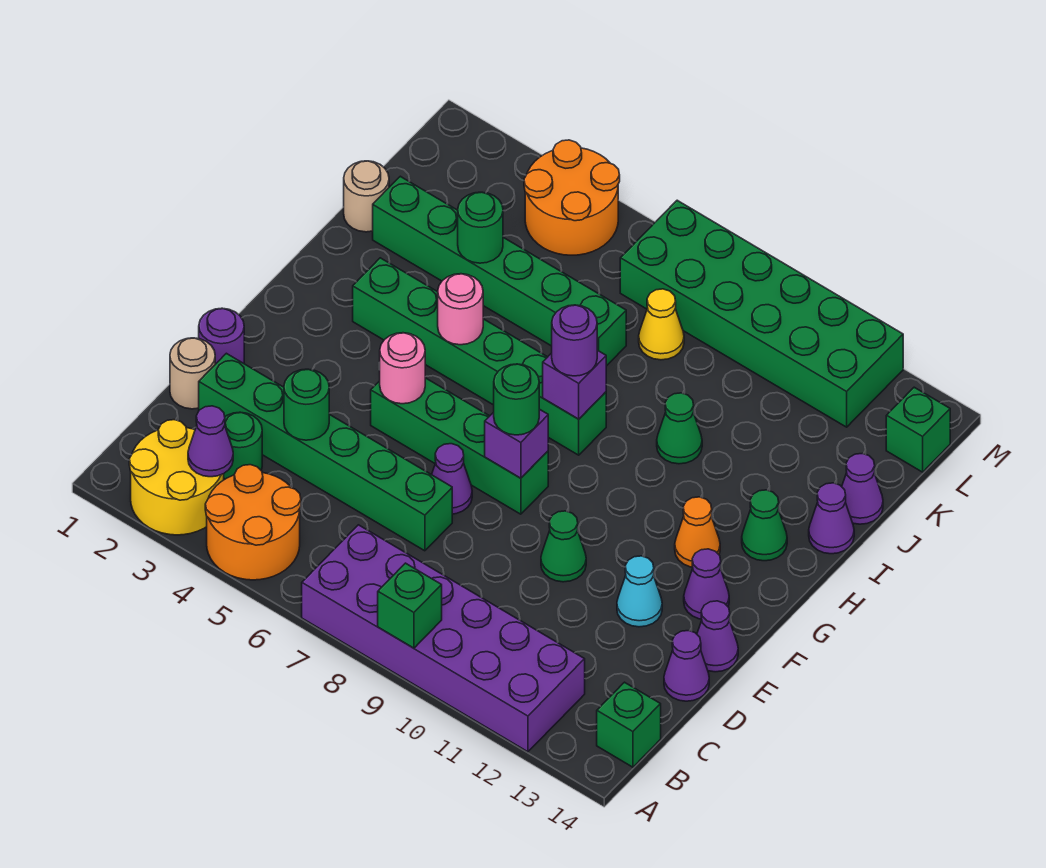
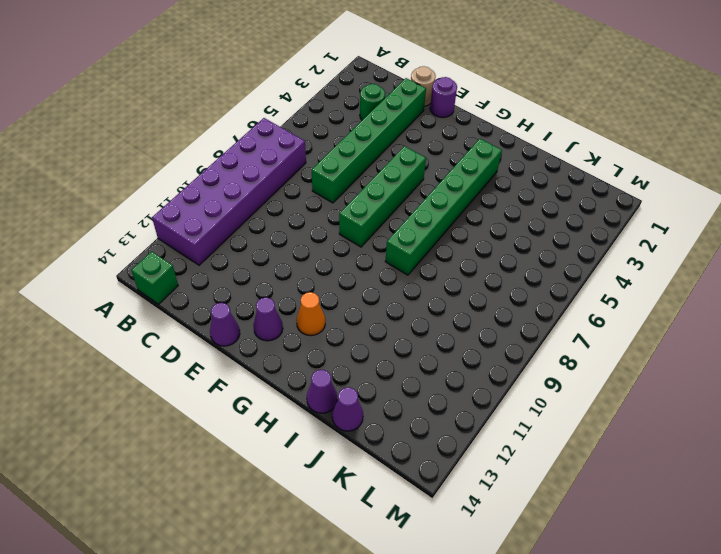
none -> yellow 2x2 round brick [129,420,224,535]
none -> orange 2x2 round brick [205,465,301,580]
none -> purple 1x1 cone [664,631,709,701]
none -> purple 1x1 cone [432,444,472,514]

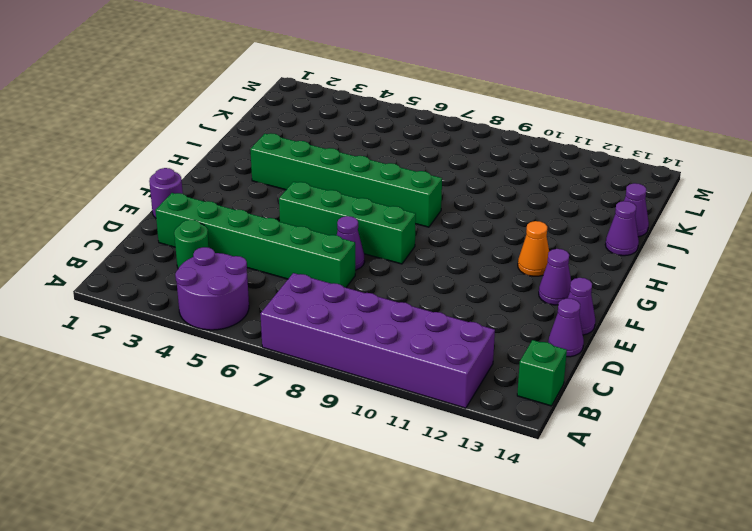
purple 2x2 round brick [175,247,249,330] -> orange 2x2 round brick [205,465,301,580]
none -> yellow 2x2 round brick [129,420,224,535]
none -> tan 1x1 round brick [170,338,215,409]
none -> green 1x1 cone [541,511,586,582]
none -> cyan 1x1 cone [617,556,662,627]

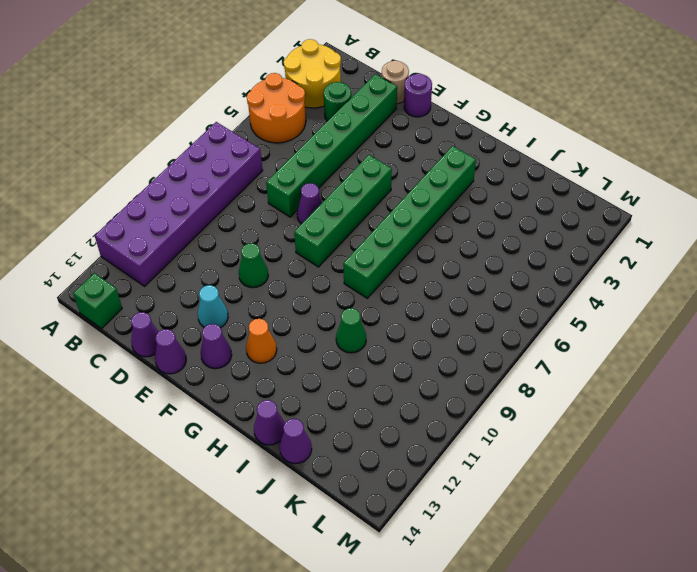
none -> green 1x1 cone [742,490,787,561]
none -> tan 1x1 round brick [344,161,389,232]
none -> green 1x6 brick [373,176,626,366]
none -> yellow 1x1 cone [639,289,684,360]

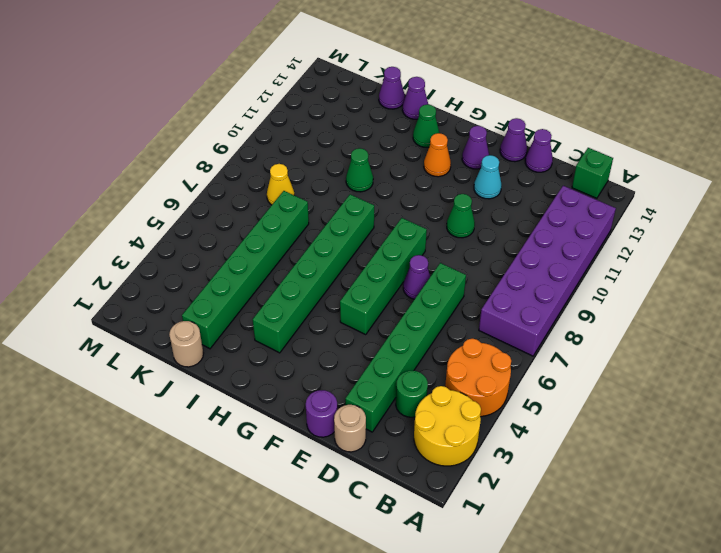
none -> orange 2x2 round brick [524,140,620,255]
none -> green 2x6 brick [620,200,903,427]
none -> green 1x1 brick [886,387,950,472]
none -> green 1x1 brick [378,563,442,648]

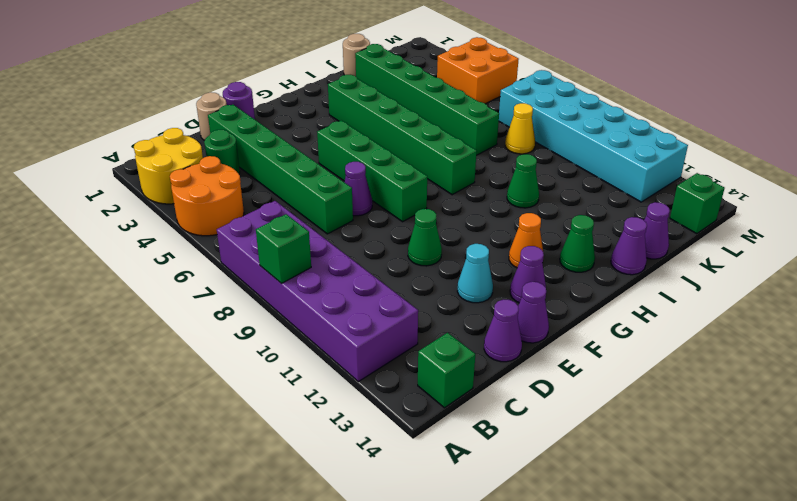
orange 2x2 brick [437,37,519,104] -> orange 2x2 round brick [524,140,620,255]
cyan 2x6 brick [499,70,688,202] -> green 2x6 brick [620,200,903,427]
none -> purple 1x1 cone [188,406,233,477]
none -> green 1x1 round brick [284,369,329,440]
none -> pink 1x1 round brick [380,333,425,404]
none -> purple 1x1 brick [485,409,548,478]

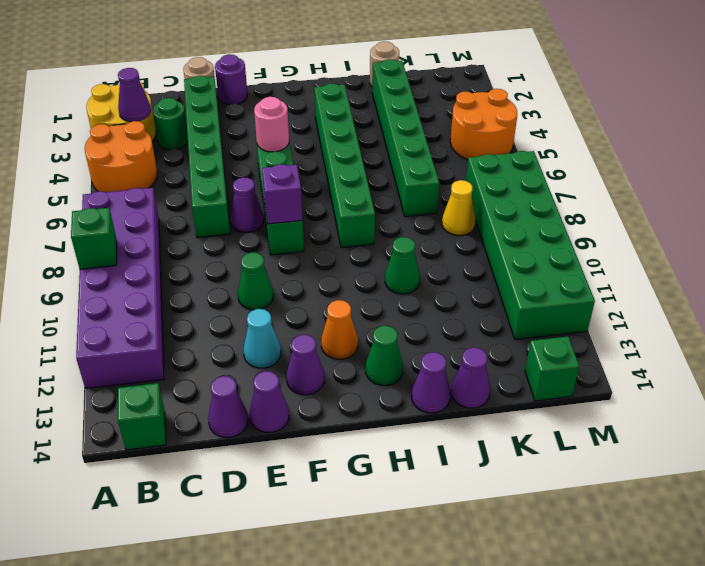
none -> green 1x1 round brick [284,369,329,440]
none -> pink 1x1 round brick [438,274,483,345]
none -> purple 1x1 brick [543,350,606,419]
none -> green 1x1 round brick [458,192,503,263]

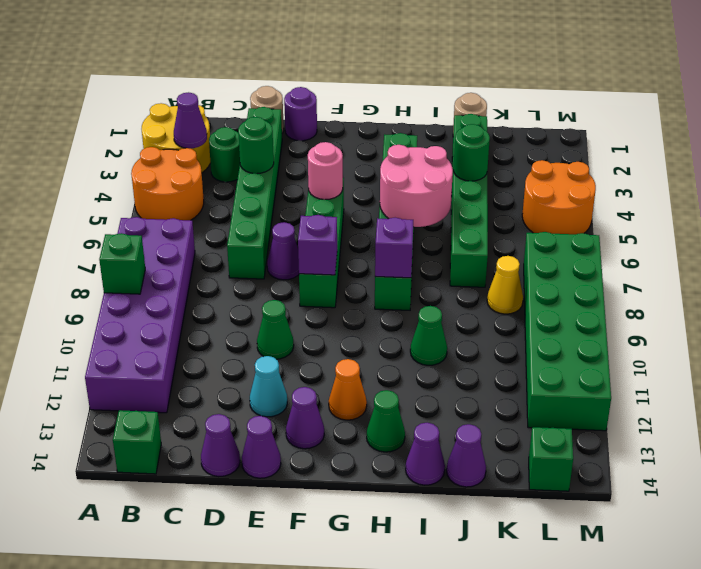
pink 2x2 round brick [380,145,453,227] -> pink 1x1 round brick [438,274,483,345]
none -> green 1x1 round brick [494,364,539,435]
none -> purple 1x1 round brick [552,305,597,376]

